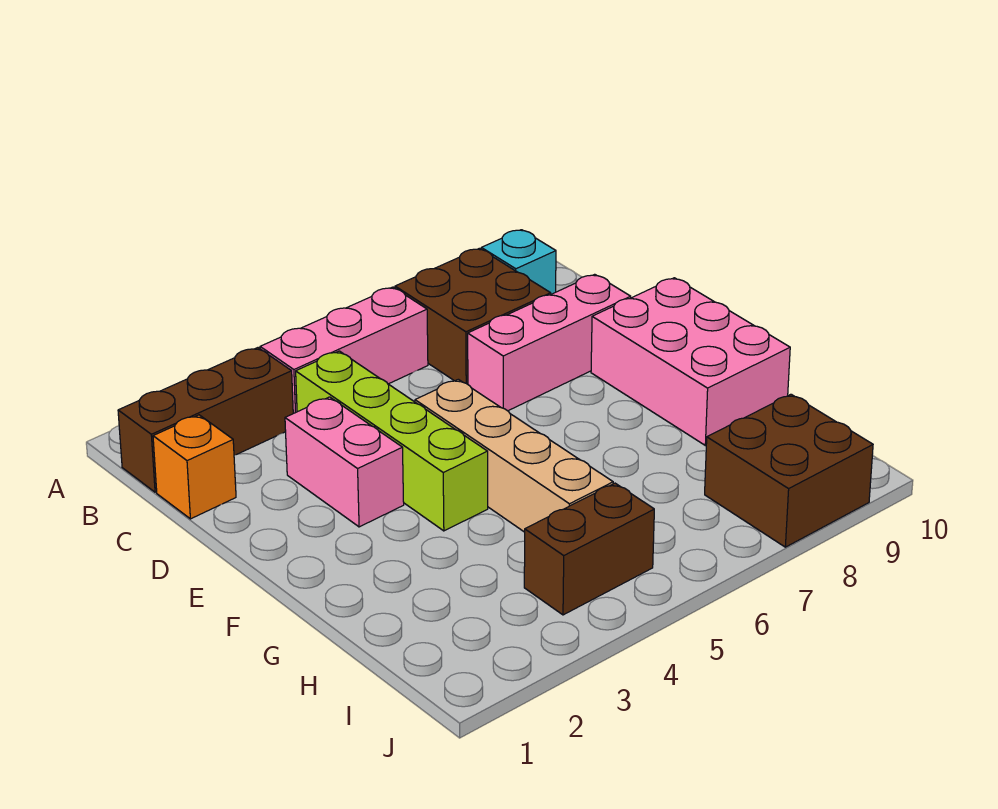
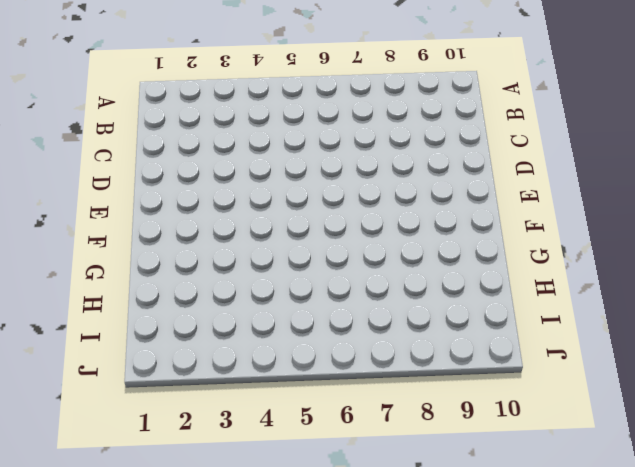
none -> brown 1x3 brick [118,348,293,492]
none -> pink 1x3 brick [260,287,428,413]
none -> brown 2x2 brick [395,248,551,384]

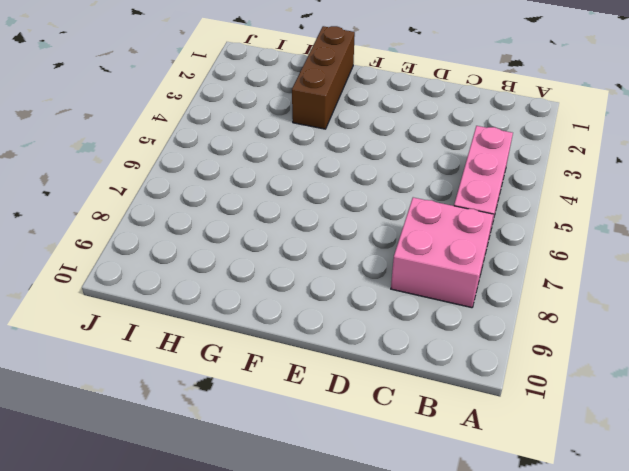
pink 2x2 brick [391,197,493,308] -> brown 2x2 brick [395,248,551,384]
brown 1x3 brick [292,26,355,129] -> brown 1x3 brick moved to [118,348,293,492]
none -> cyan 1x1 brick [481,230,556,294]
none -> orange 1x1 brick [153,415,236,519]
none -> lime 1x4 brick [296,351,488,531]

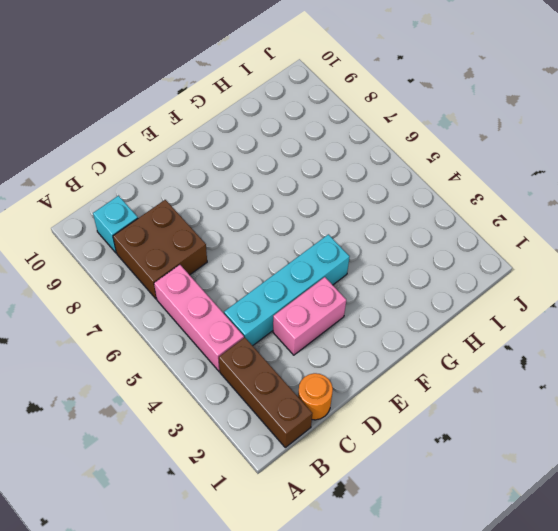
orange 1x1 round brick [298,373,333,420] -> orange 1x1 brick [153,415,236,519]
cyan 1x4 brick [224,234,350,346] -> lime 1x4 brick [296,351,488,531]
none -> pink 1x3 brick [468,274,631,411]
none -> tan 1x4 brick [415,379,613,532]
none -> pink 2x3 brick [591,278,790,445]

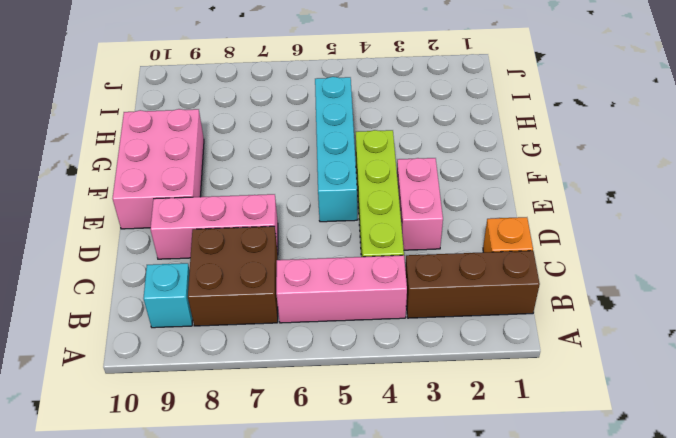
cyan 1x4 brick [315,77,357,222] -> tan 1x4 brick [415,379,613,532]
none -> brown 1x2 brick [524,483,654,615]
none -> brown 2x2 brick [705,394,873,547]

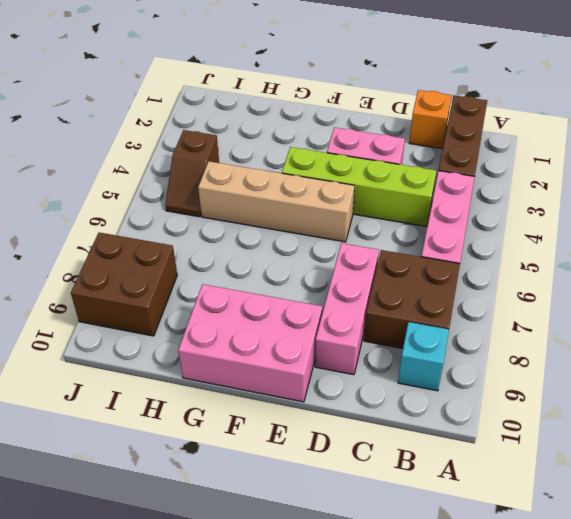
brown 1x2 slope [165,130,219,217] -> brown 1x2 brick [524,483,654,615]

